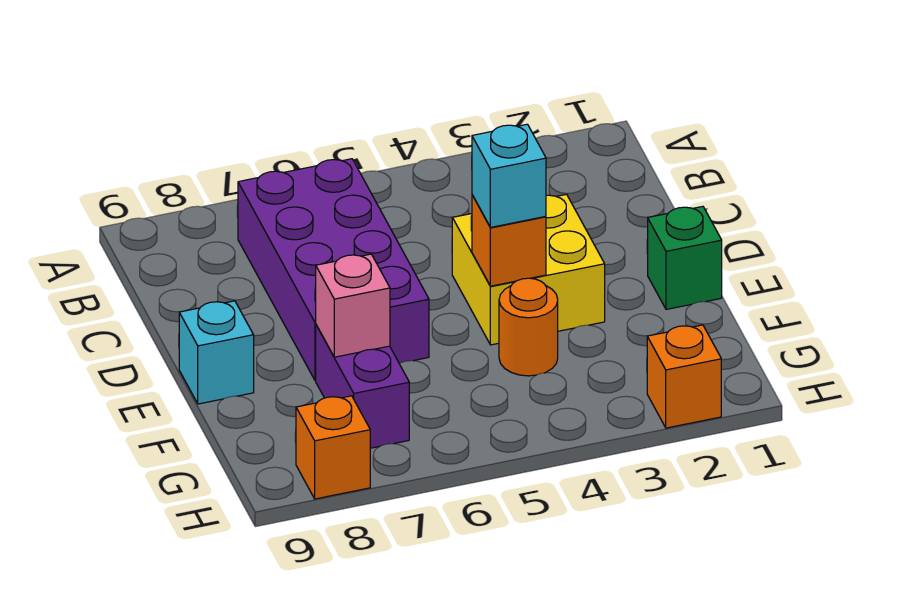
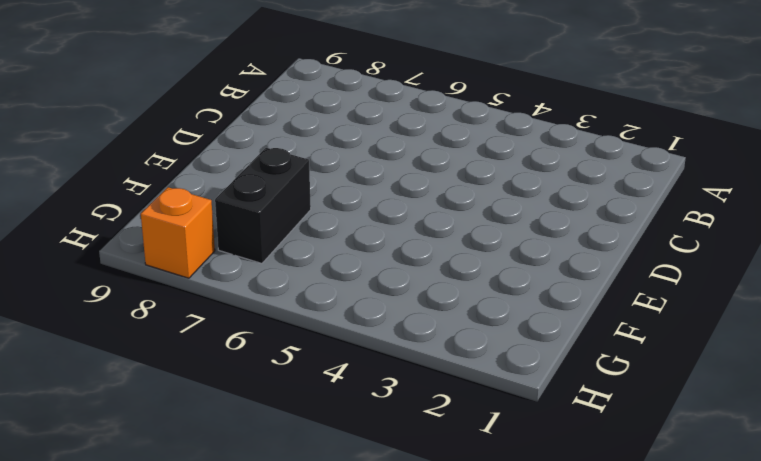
black 1x2 brick [215,148,311,263] -> purple 1x2 brick [316,325,409,448]
none -> purple 2x4 brick [238,159,429,380]
none -> yellow 2x2 brick [452,194,605,345]

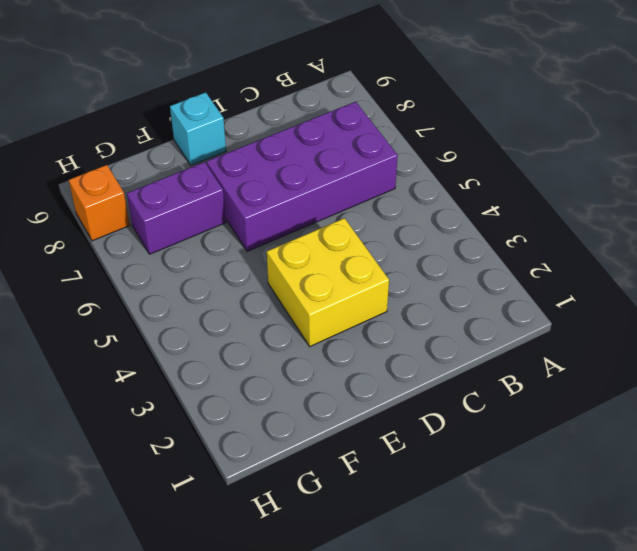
none -> green 1x1 brick [648,206,722,309]
none -> orange 1x1 round brick [499,278,558,376]

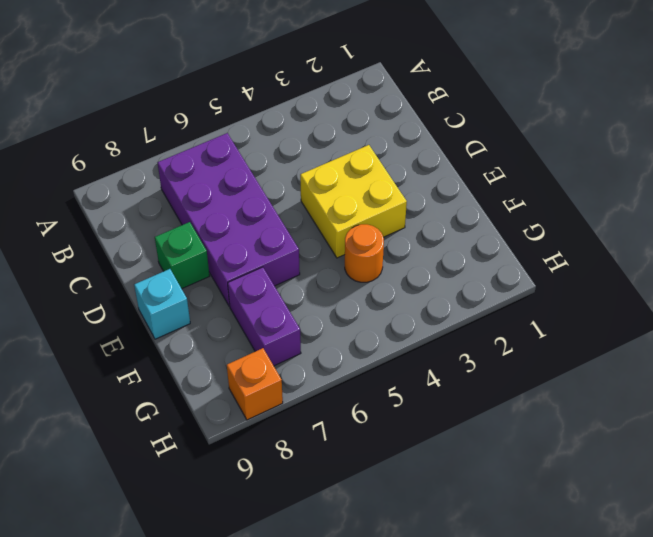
green 1x1 brick [155,222,210,289] -> green 1x1 brick moved to [648,206,722,309]
none -> orange 1x1 brick [647,325,721,428]
none -> orange 1x1 brick [472,195,546,286]

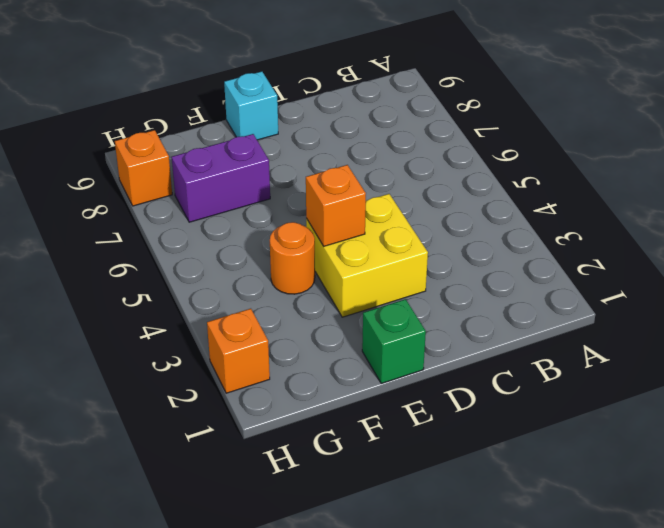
none -> purple 2x4 brick [238,159,429,380]
none -> pink 1x1 brick [316,254,390,357]

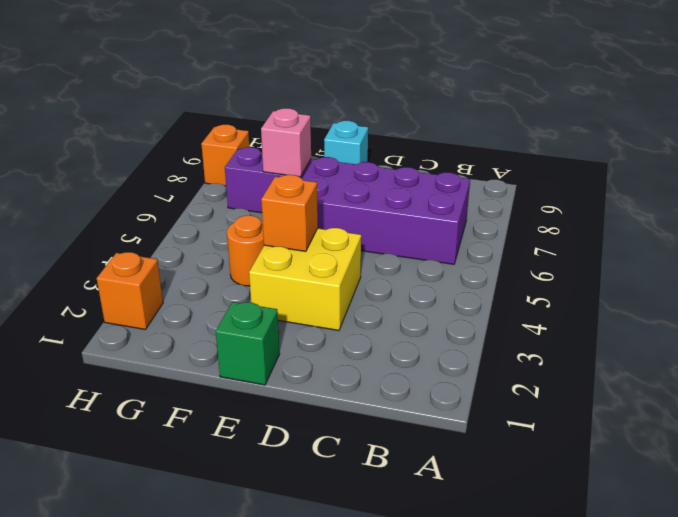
none -> cyan 1x1 brick [472,124,546,227]

